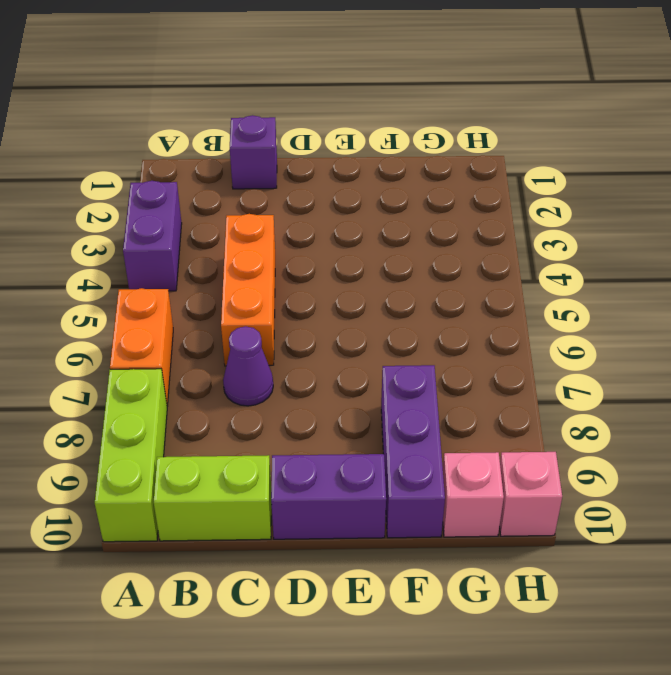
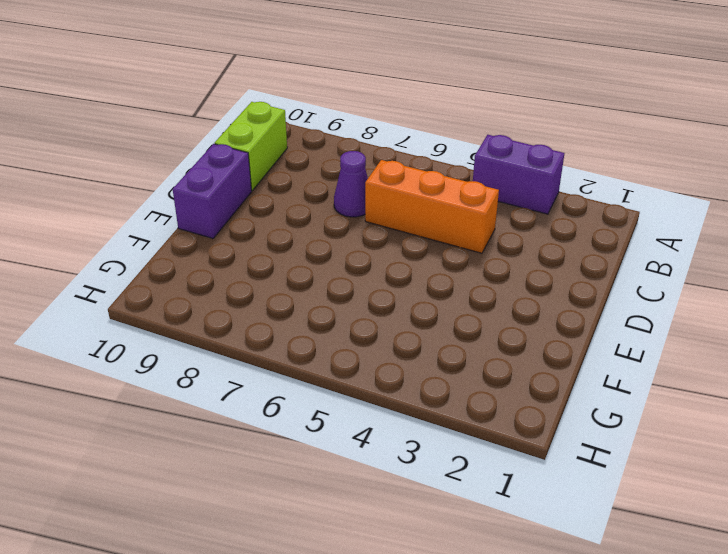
none -> orange 1x2 brick [110,288,173,406]
none -> lime 1x3 brick [95,369,167,542]

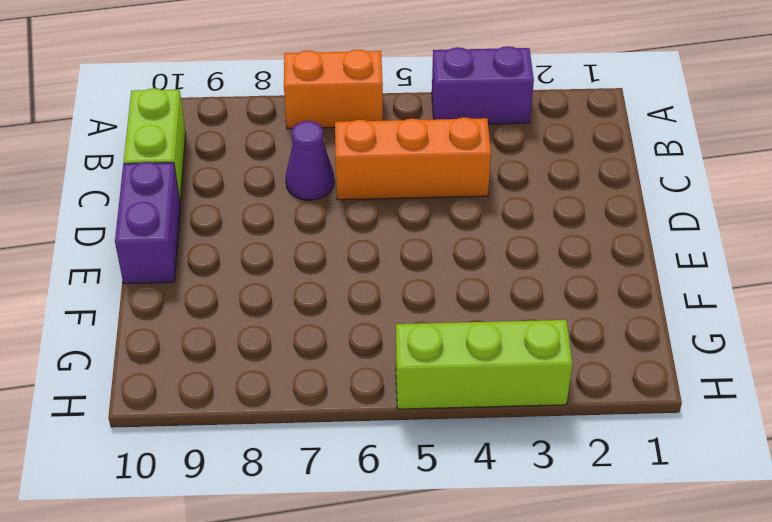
lime 1x3 brick [396,320,573,409] -> lime 1x3 brick moved to [95,369,167,542]
none -> purple 1x1 brick [230,115,277,189]
none -> purple 1x3 brick [381,365,445,538]

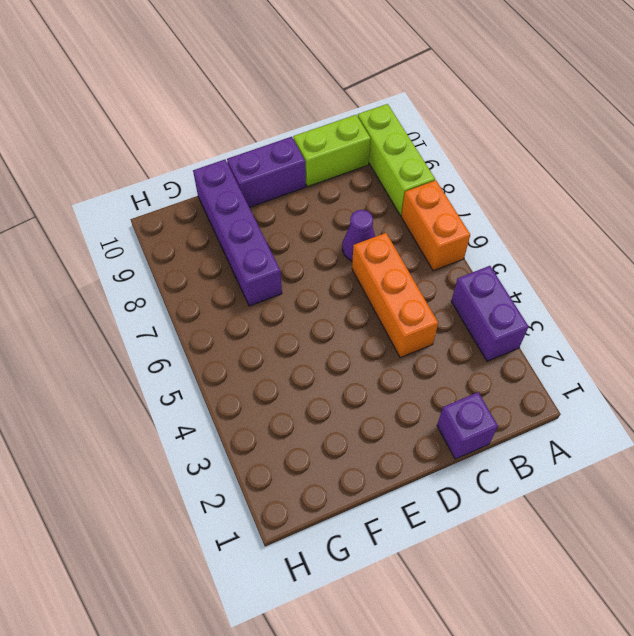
purple 1x4 brick [193,160,282,306] -> purple 1x3 brick [381,365,445,538]
none -> pink 1x1 brick [443,452,504,537]
none -> pink 1x1 brick [500,452,562,536]

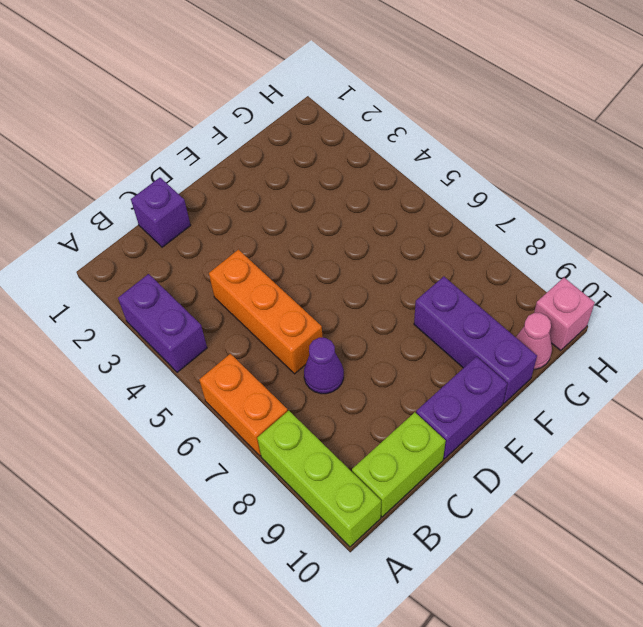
pink 1x1 cone [516,313,552,369] -> pink 1x1 brick [443,452,504,537]

